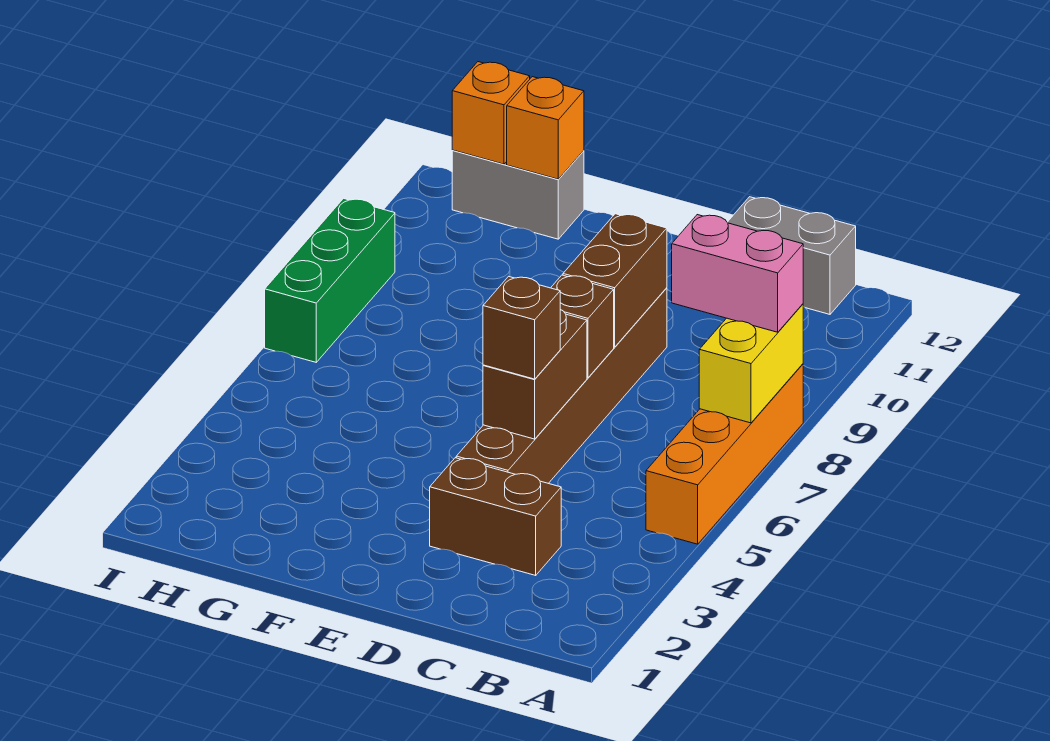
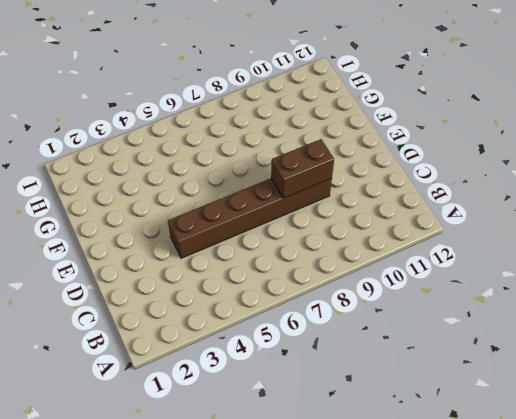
none -> orange 1x4 brick [646,364,803,544]
none -> grey 1x2 brick [727,197,856,314]
none -> brown 1x2 brick [430,458,561,575]

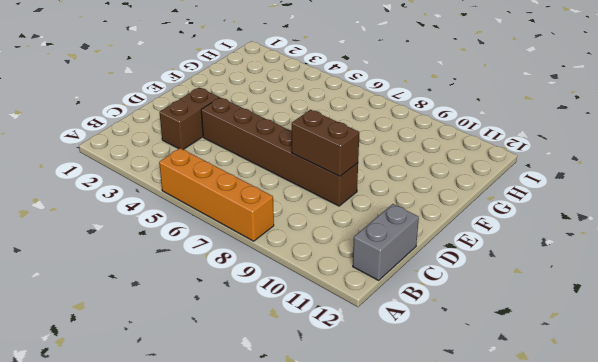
none -> grey 1x2 brick [452,150,584,239]
none -> green 1x3 brick [265,198,395,362]
none -> yellow 1x2 brick [699,304,803,423]

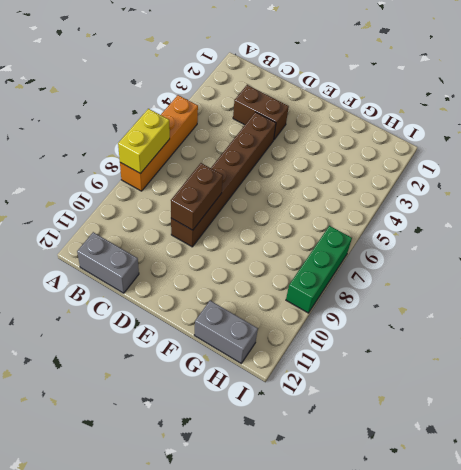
none -> brown 1x2 brick [483,309,587,439]
none -> brown 1x1 brick [551,275,614,378]
none -> orange 1x1 brick [507,77,584,179]

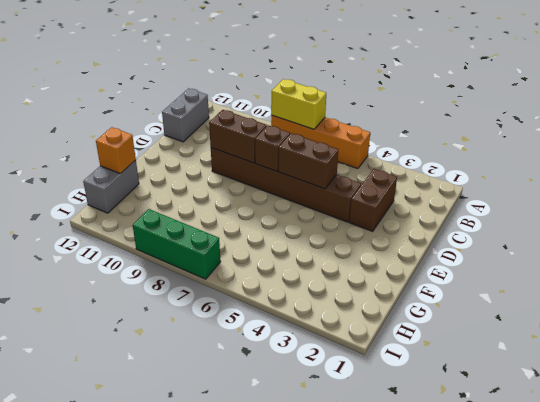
none -> orange 1x1 brick [452,62,530,164]
none -> pink 1x2 brick [672,215,803,332]
none -> brown 1x1 brick [483,276,560,379]

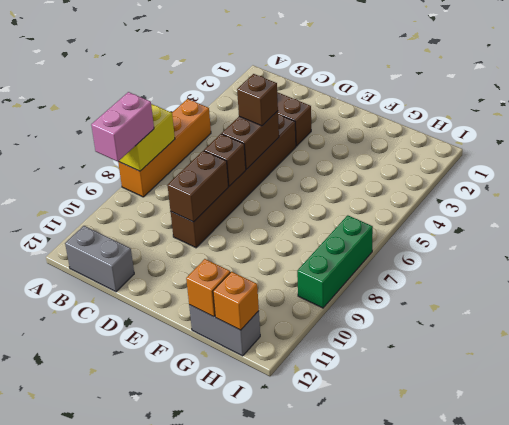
pink 1x2 brick [91,92,154,162] -> pink 1x2 brick turned to [672,215,803,332]

